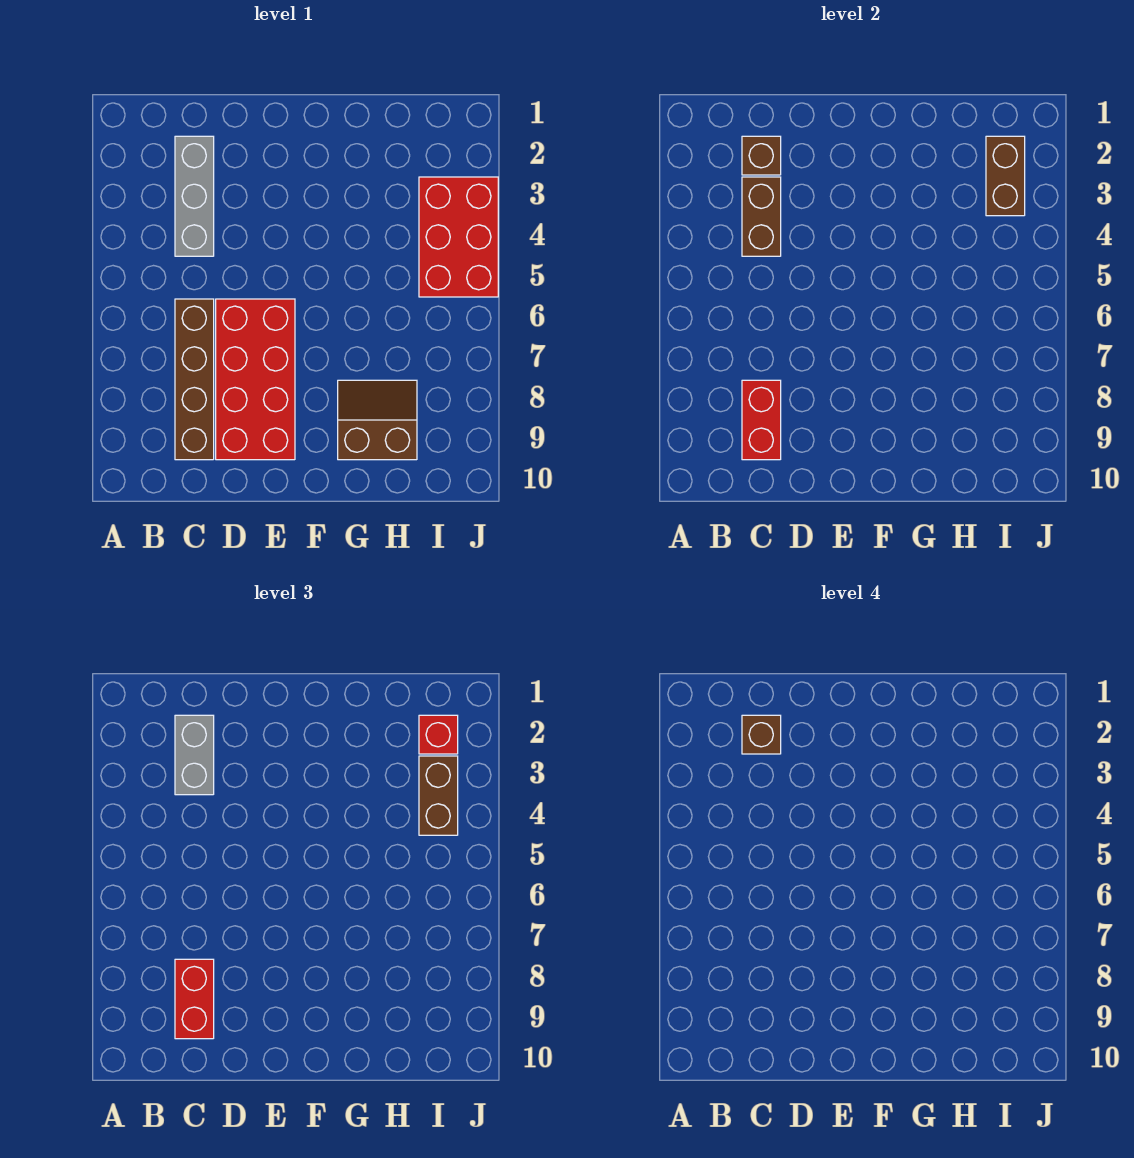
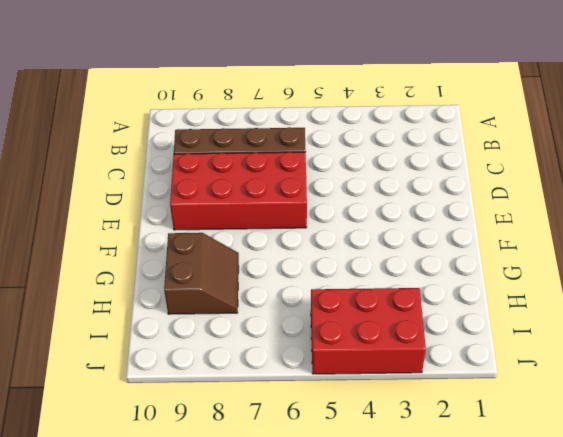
none -> grey 1x3 brick [175,136,214,256]
none -> brown 1x1 brick [742,136,781,175]
none -> brown 1x2 brick [742,177,781,256]

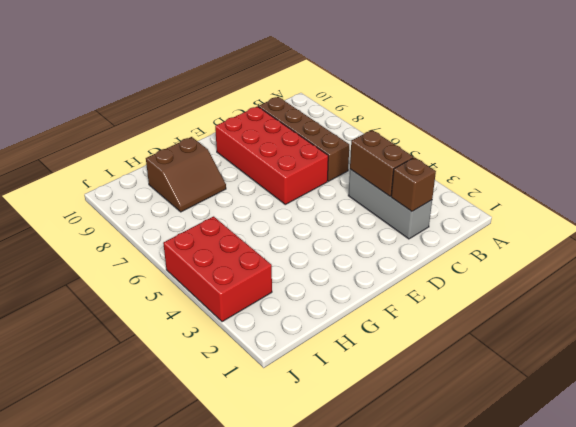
none -> red 1x2 brick [742,380,781,460]
none -> brown 1x2 brick [986,136,1025,216]
none -> grey 1x2 brick [175,715,214,795]

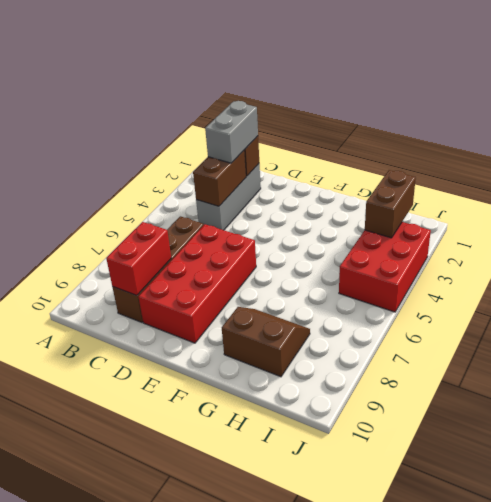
none -> red 1x2 brick [175,959,214,1039]
none -> red 1x1 brick [419,715,458,754]
none -> brown 1x2 brick [419,756,458,835]

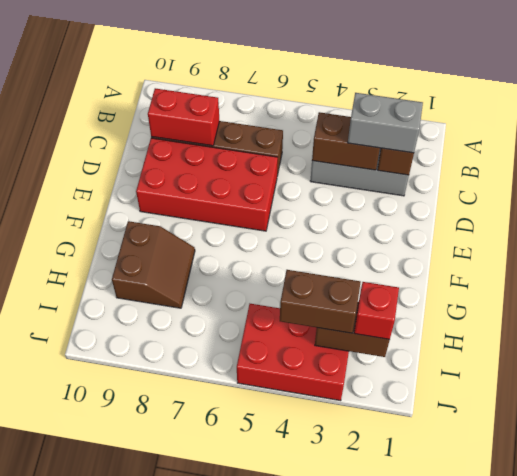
none -> red 1x2 brick [175,959,214,1039]
none -> brown 1x1 brick [742,715,781,754]

